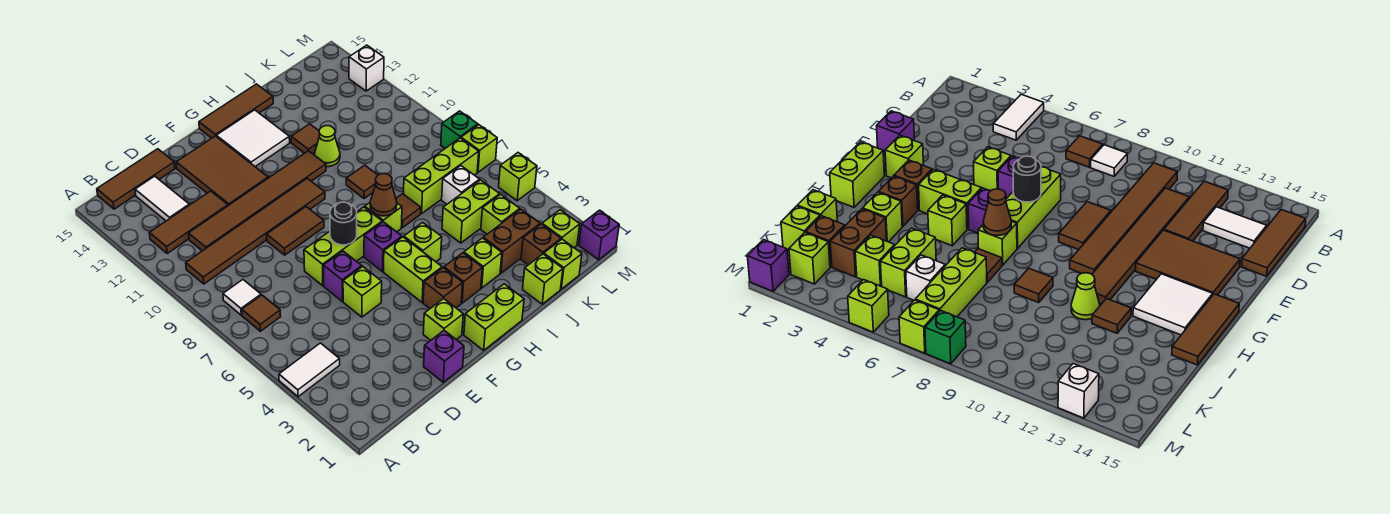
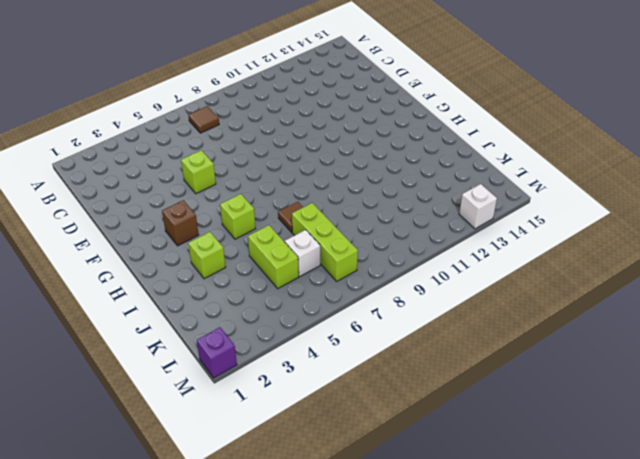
none -> white 1x2 tile [279,343,340,397]
none -> white 1x1 tile [223,280,261,315]
none -> brown 1x6 tile [186,178,325,284]
none -> brown 1x3 tile [150,191,228,253]

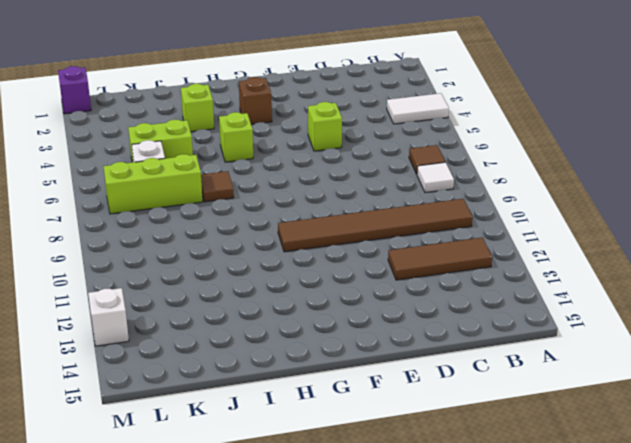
none -> brown 1x3 tile [97,149,175,209]
none -> brown 1x6 tile [189,151,326,251]
none -> white 1x2 tile [135,176,189,221]
none -> purple 1x1 brick [424,330,464,382]

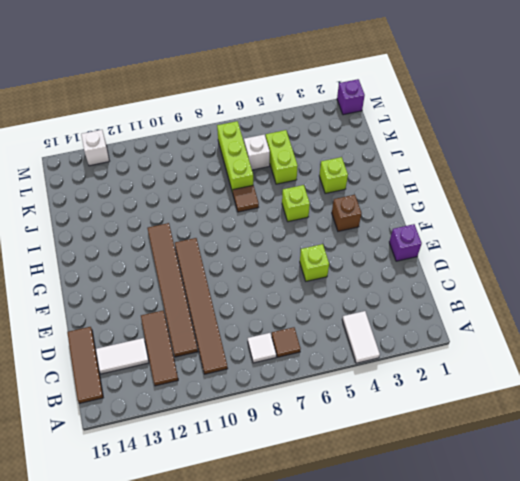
none -> purple 1x1 brick [323,251,362,301]
none -> lime 1x3 brick [304,207,382,286]
none -> brown 1x2 tile [267,207,324,255]
none -> brown 2x3 tile [176,136,268,206]

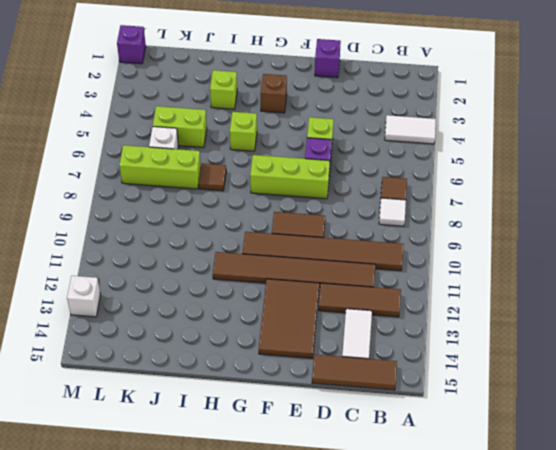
none -> lime 1x1 brick [423,299,463,340]
none -> lime 1x2 brick [464,284,524,350]
none -> lime 1x2 brick [383,237,442,302]
none -> purple 1x1 brick [364,222,402,272]

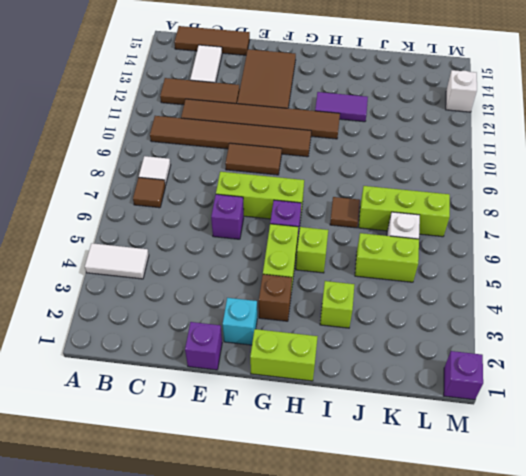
cyan 1x1 brick [223,298,257,345] -> lime 1x1 brick [423,299,463,340]
purple 1x2 tile [315,92,368,122] -> brown 1x1 tile [291,124,319,154]
none -> lime 1x1 brick [343,266,382,317]
none -> white 2x2 tile [216,110,290,167]
none -> brown 1x3 tile [199,84,273,138]
none -> brown 1x1 brick [444,253,482,303]

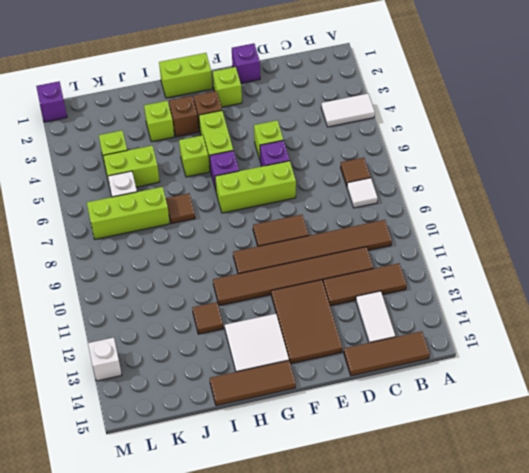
none -> lime 1x1 brick [365,203,402,232]
none -> brown 1x1 tile [346,165,378,198]
none -> lime 1x1 cone [315,126,340,167]
none -> lime 1x1 brick [523,254,563,304]

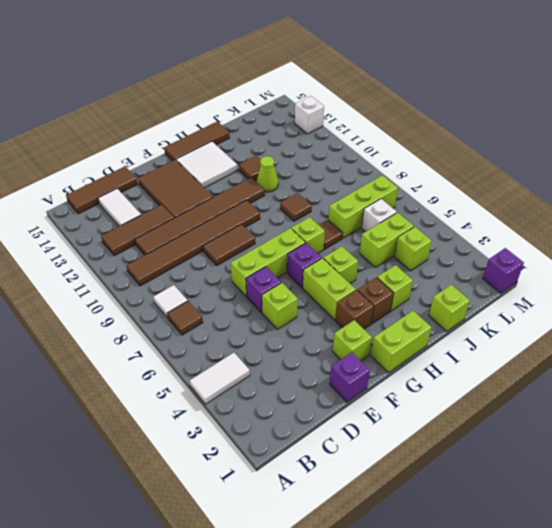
none -> brown 1x2 brick [483,209,540,273]
none -> lime 1x1 brick [544,239,582,289]
none -> brown 1x1 brick [521,224,561,265]
none -> lime 1x1 brick [542,210,580,248]

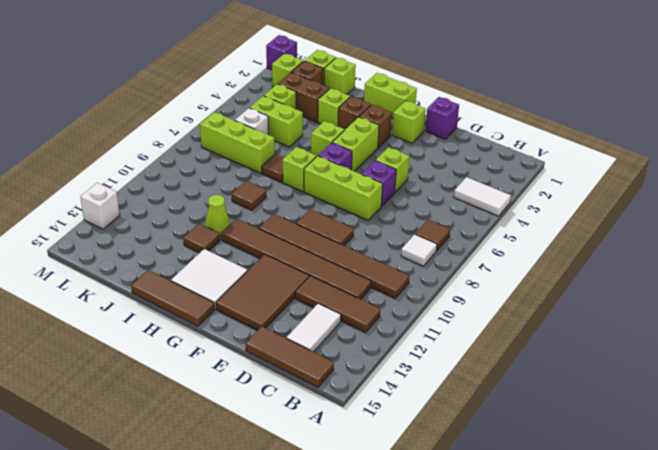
none -> lime 1x1 brick [499,153,537,201]
none -> lime 1x1 brick [461,125,497,172]
none -> green 1x1 brick [441,111,478,148]
none -> black 1x1 round brick [330,202,357,245]

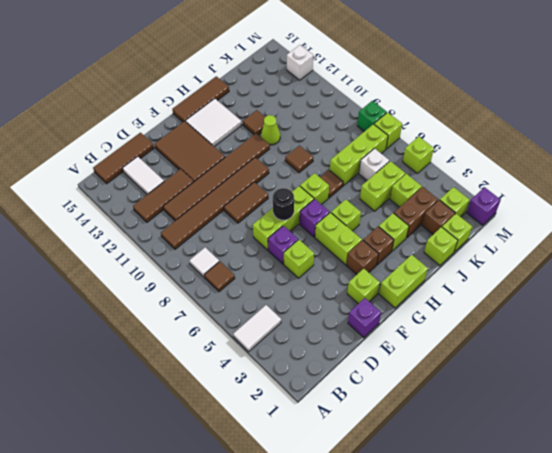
none -> brown 1x1 cone [370,174,397,216]

